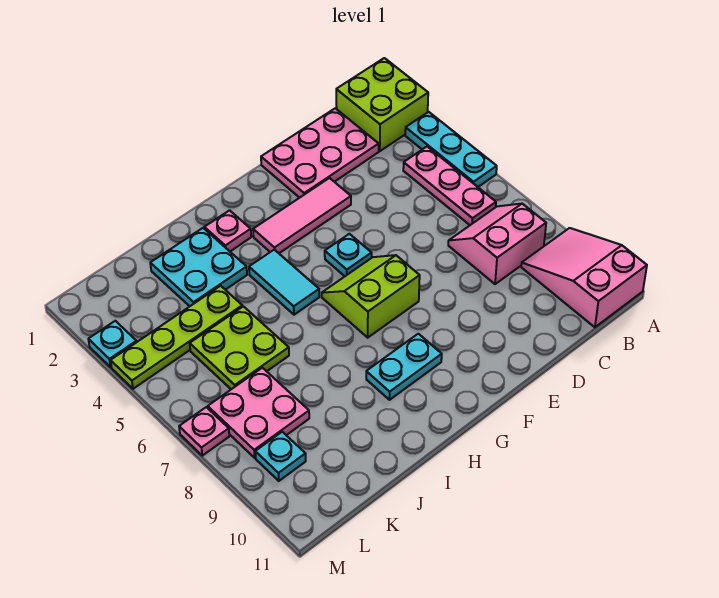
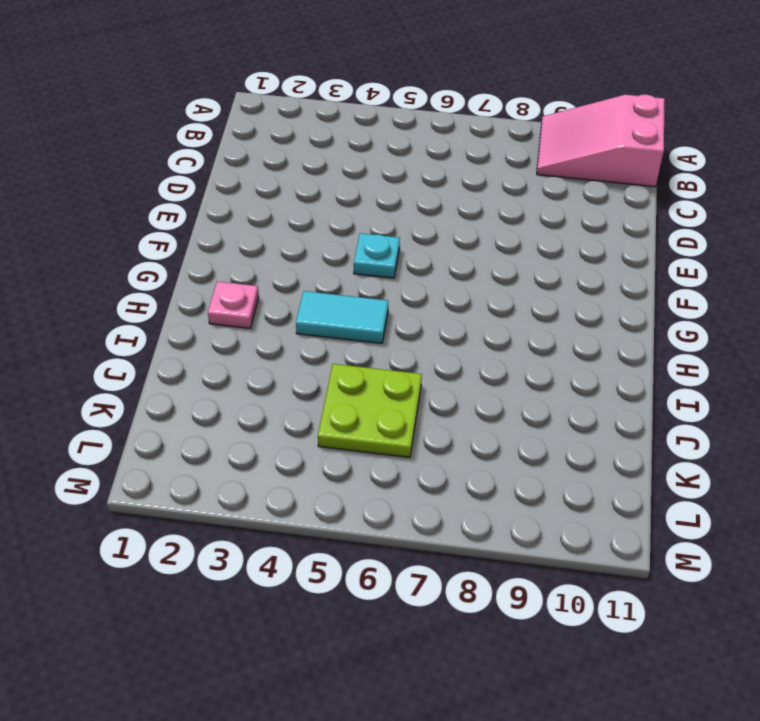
none -> lime 2x2 brick [336,58,428,151]
none -> cyan 1x3 plate [405,112,497,187]
none -> pink 1x3 plate [403,147,496,225]

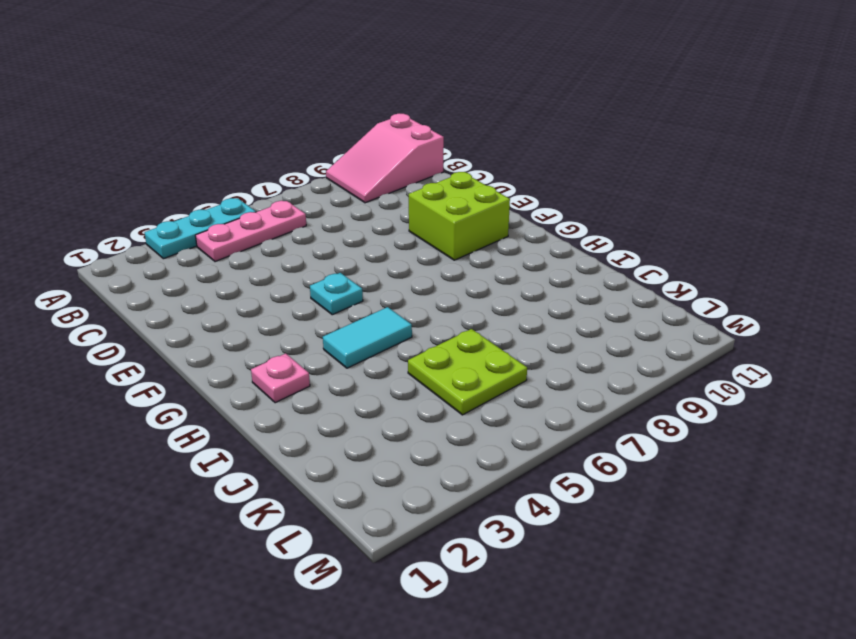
lime 2x2 brick [409,172,510,260] -> lime 2x2 brick moved to [336,58,428,151]
none -> pink 2x2 slope [448,204,546,284]
none -> pink 2x3 plate [261,108,379,198]
none -> pink 1x3 tile [253,178,351,253]

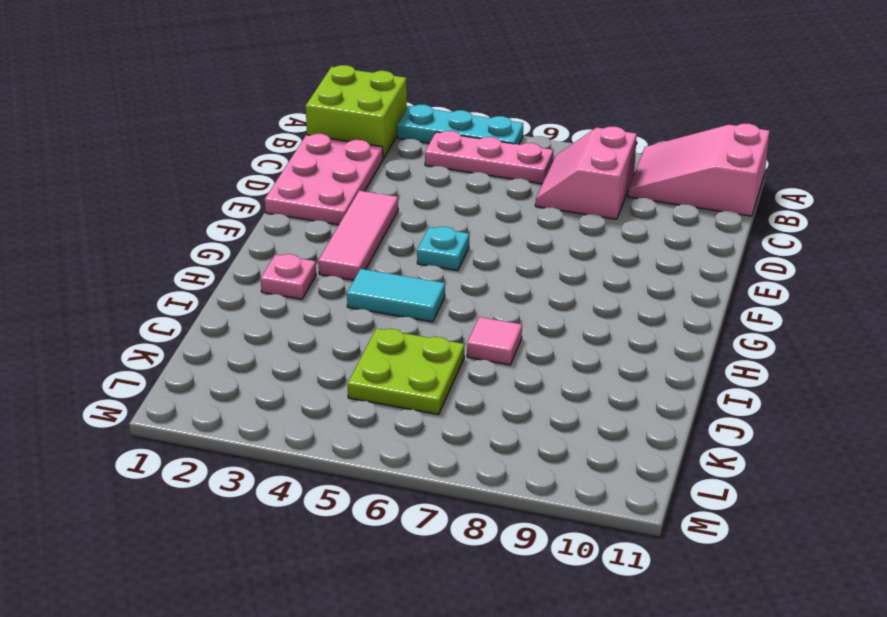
pink 1x1 tile [467,317,522,365] -> none
none -> lime 2x2 slope [322,255,420,338]
none -> cyan 1x2 plate [366,334,442,400]
none -> cyan 2x2 plate [150,228,247,306]

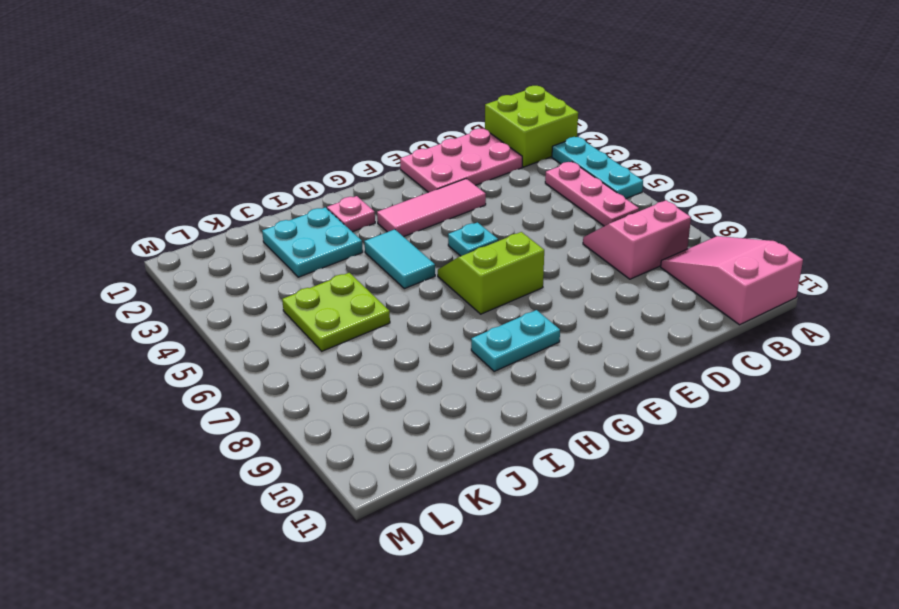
none -> lime 1x4 plate [111,286,242,389]
none -> pink 2x2 plate [208,368,309,458]
none -> cyan 1x1 plate [255,432,306,481]

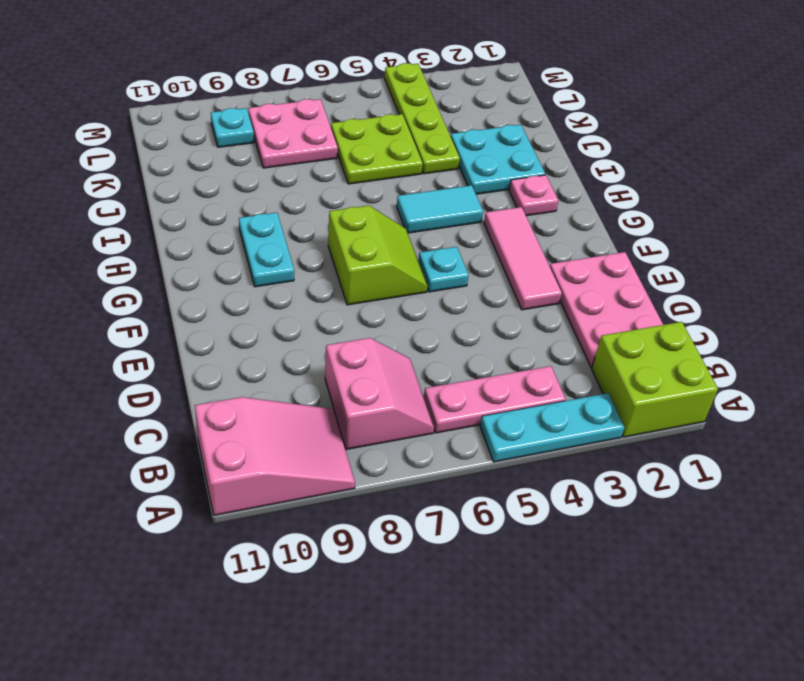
none -> cyan 1x1 plate [88,321,137,367]
none -> pink 1x1 plate [179,407,229,456]

